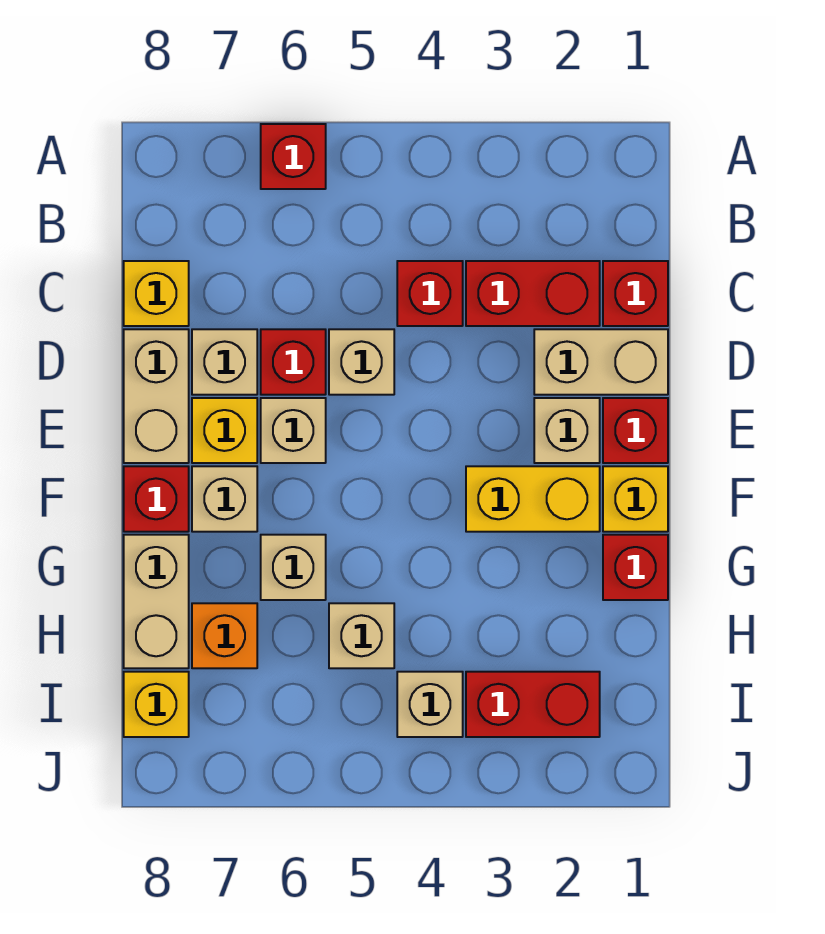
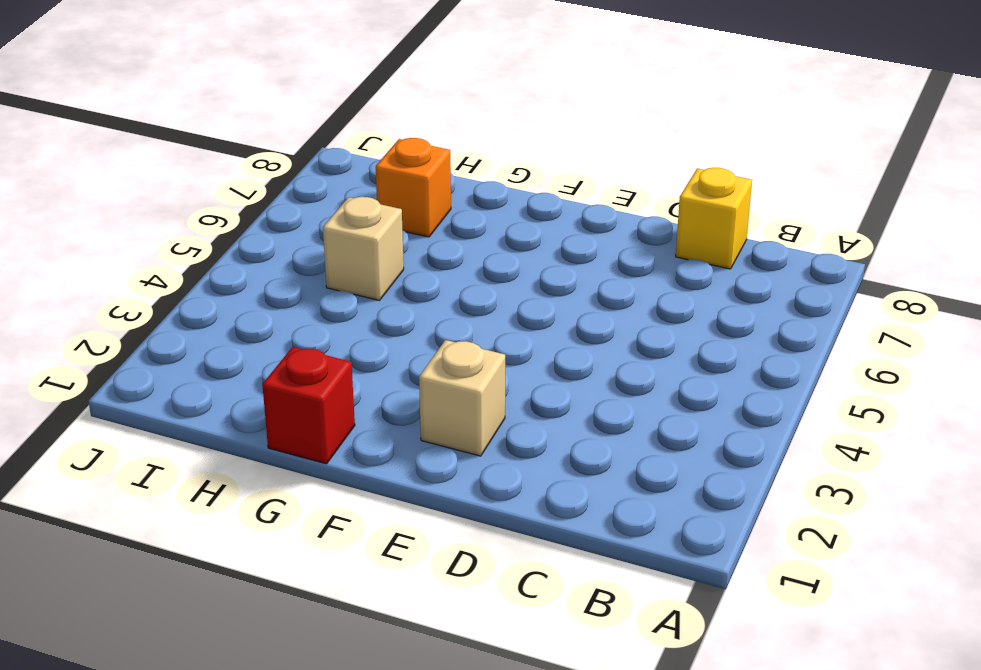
none -> red 1x1 brick [261,124,326,189]
none -> red 1x1 brick [603,261,668,326]
none -> red 1x2 brick [466,261,600,326]

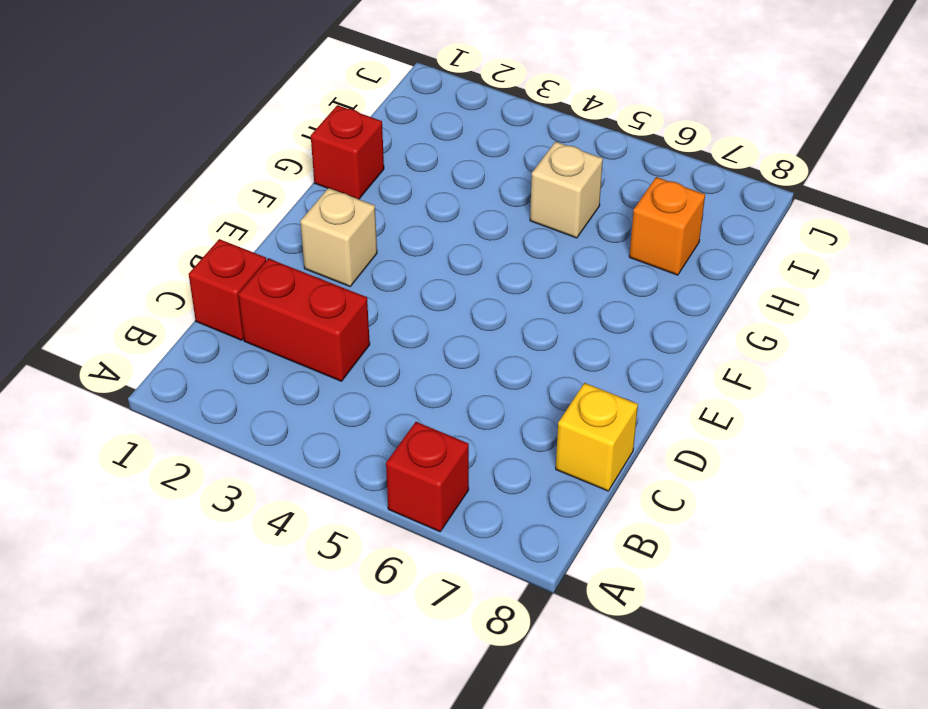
none -> red 1x1 brick [397,261,463,326]
none -> tan 1x2 brick [534,329,668,395]
none -> tan 1x1 brick [329,329,394,395]

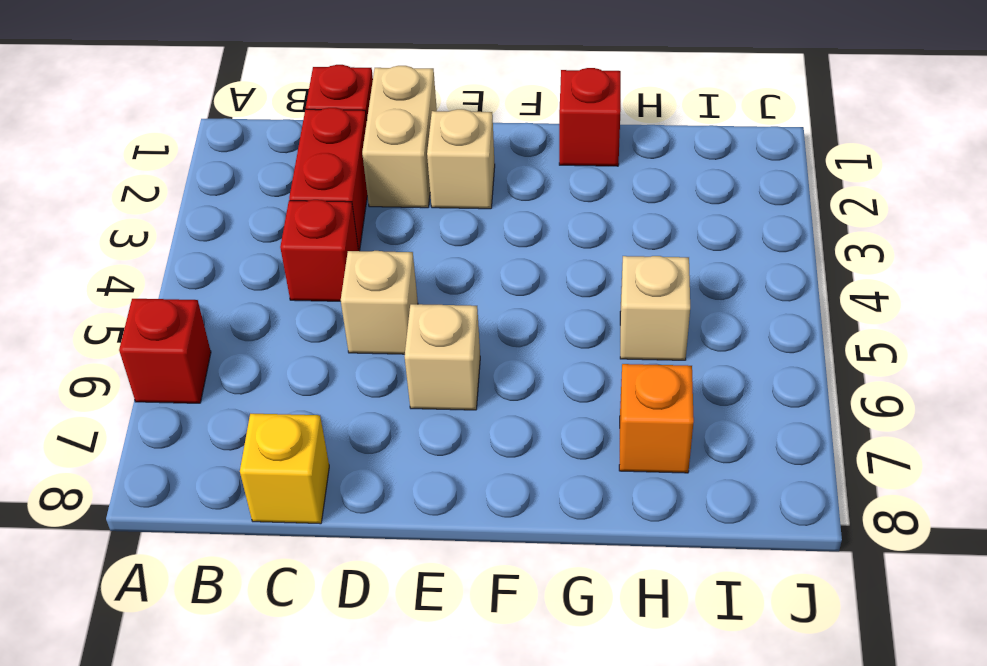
none -> red 1x1 brick [261,329,326,395]
none -> tan 1x1 brick [192,329,257,395]
none -> tan 1x2 brick [124,329,189,463]

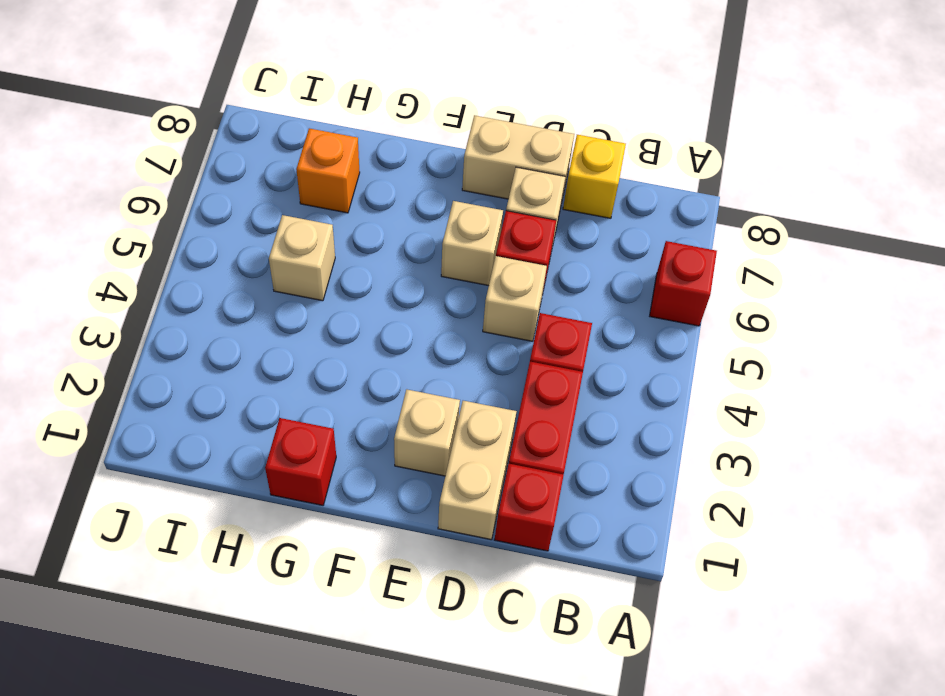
none -> red 1x1 brick [603,398,668,463]
none -> yellow 1x1 brick [192,398,257,463]
none -> yellow 1x1 brick [603,466,668,532]

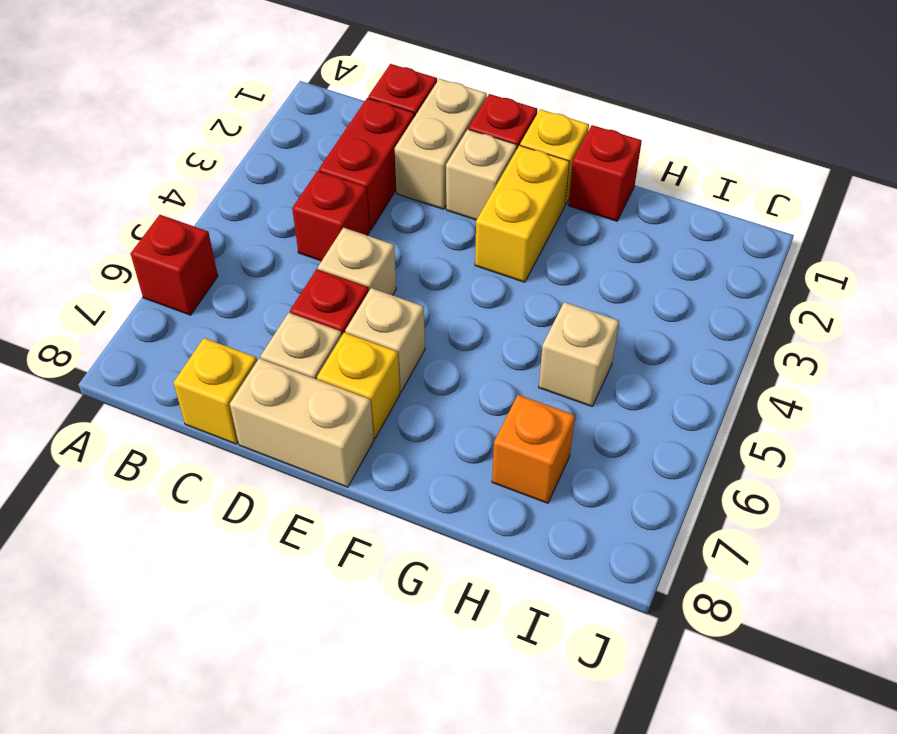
none -> tan 1x1 brick [192,466,257,532]
none -> red 1x1 brick [124,466,189,532]
none -> tan 1x1 brick [261,535,326,600]

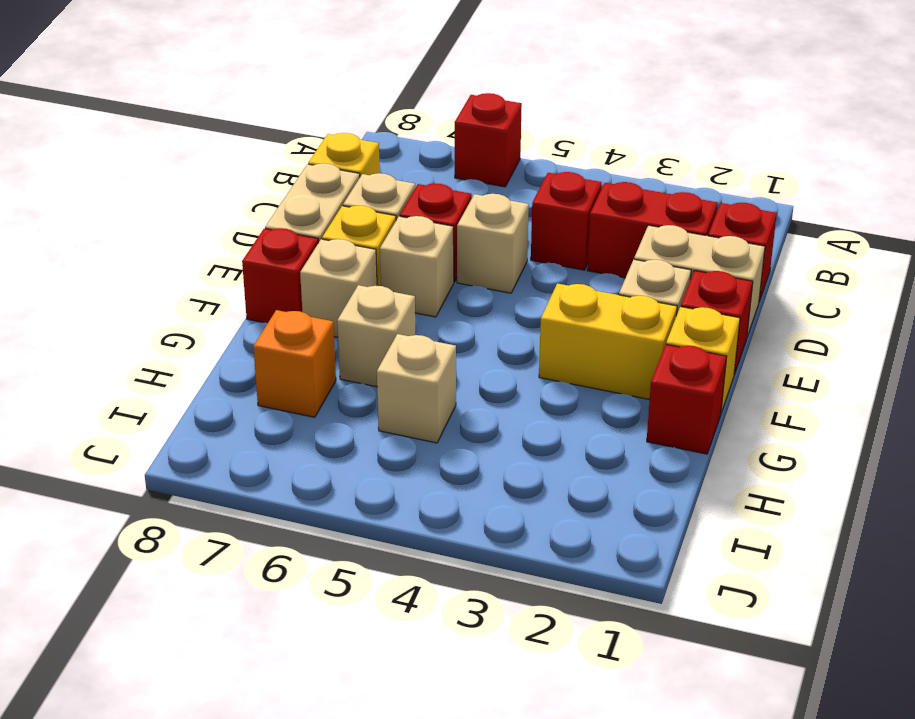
none -> tan 1x2 brick [124,535,189,668]
none -> red 1x2 brick [466,672,600,737]
none -> tan 1x1 brick [397,672,463,737]

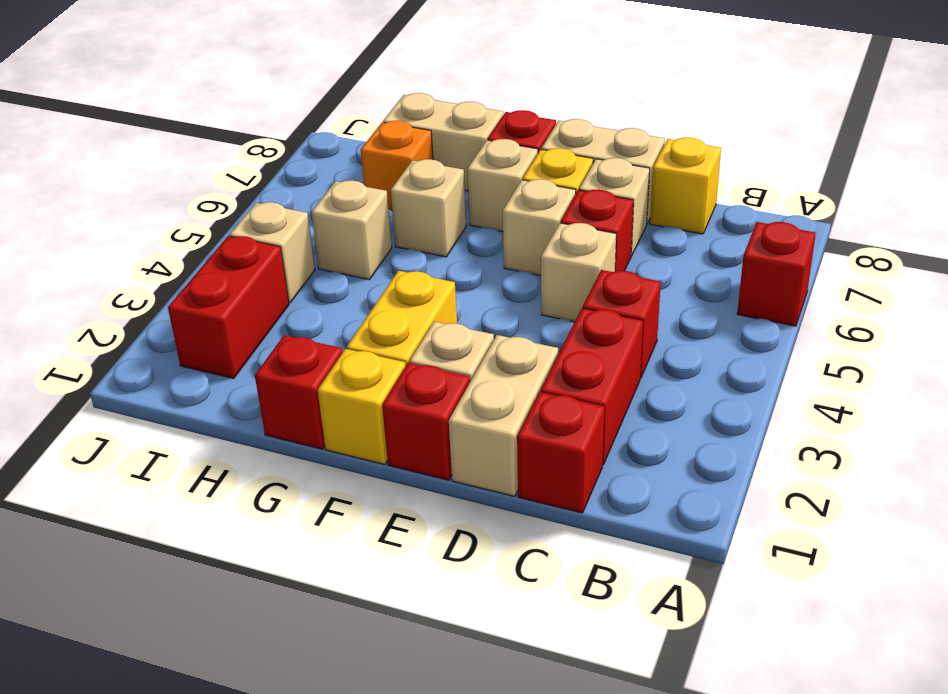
none -> yellow 1x1 brick [124,672,189,737]

